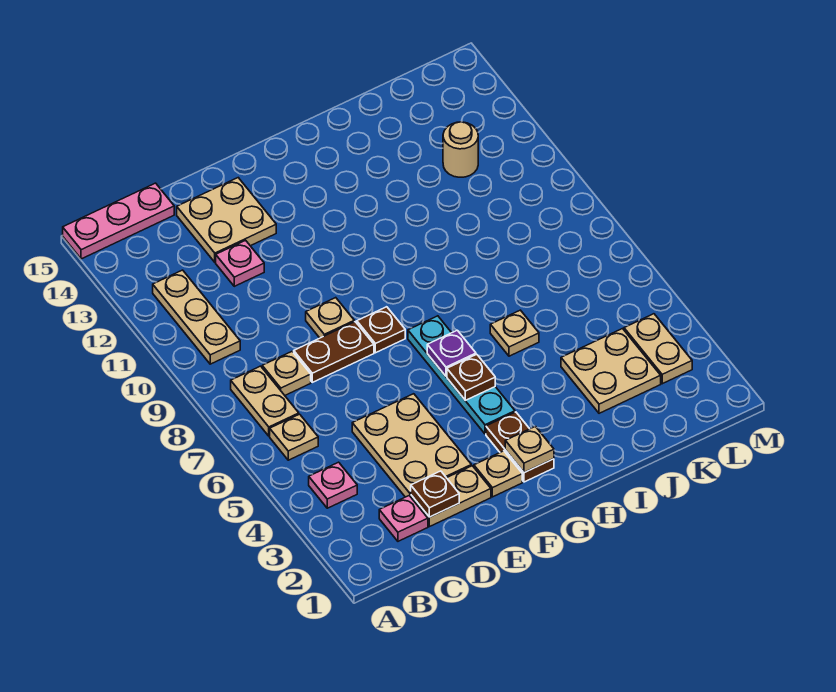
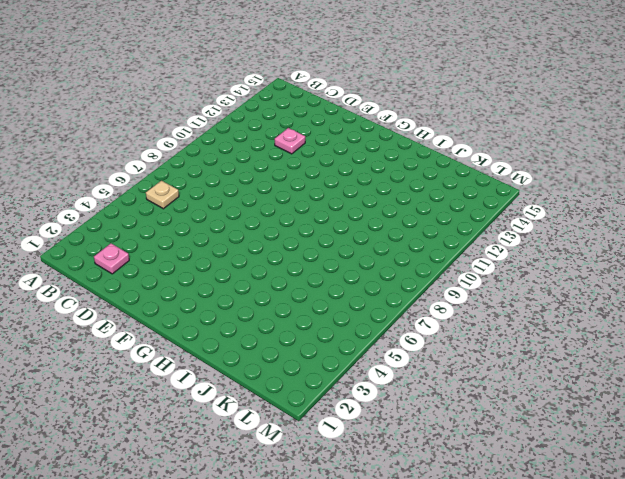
none -> pink 1x3 plate [63,183,174,259]
none -> pink 1x1 plate [309,462,357,508]
none -> tan 1x2 plate [231,366,299,436]

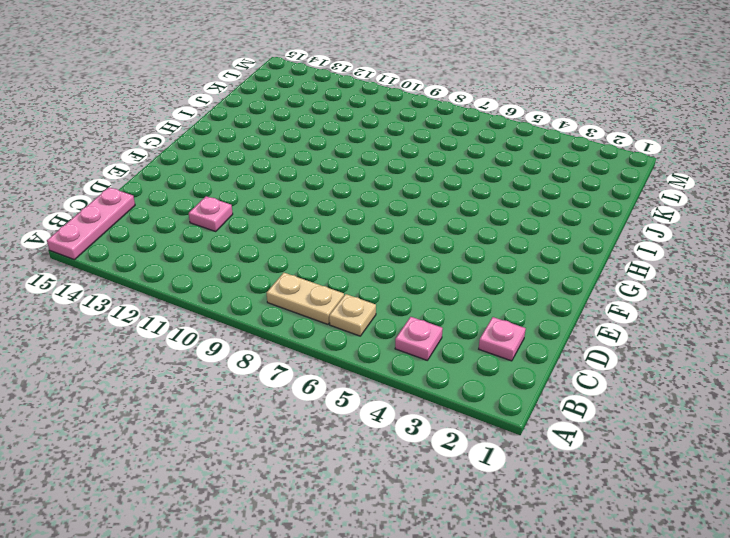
none -> tan 1x3 plate [153,270,240,364]
none -> tan 1x1 plate [262,352,311,395]
none -> tan 1x2 plate [411,466,491,527]

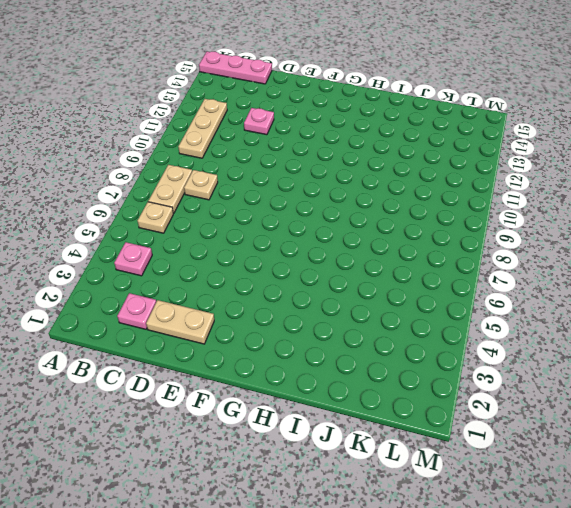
none -> tan 2x3 plate [352,394,471,497]
none -> brown 1x2 plate [294,322,374,382]
none -> tan 2x2 plate [177,178,276,262]

